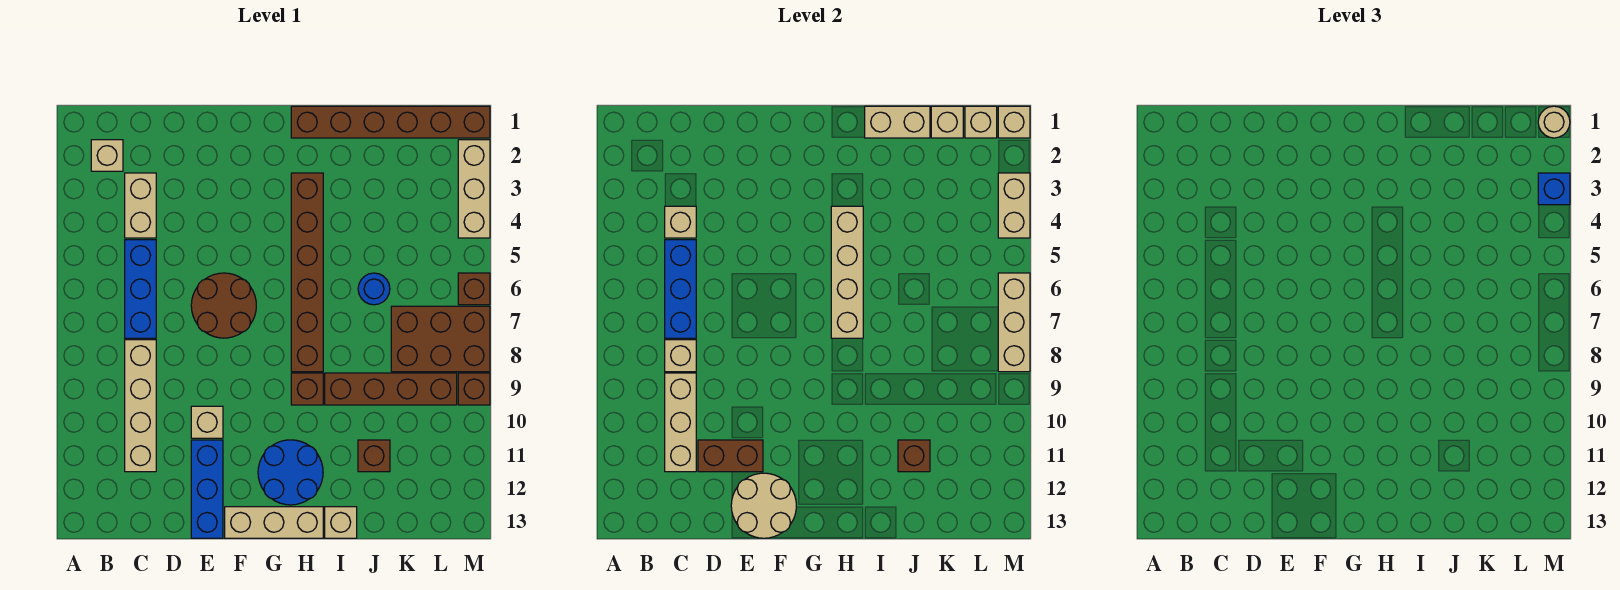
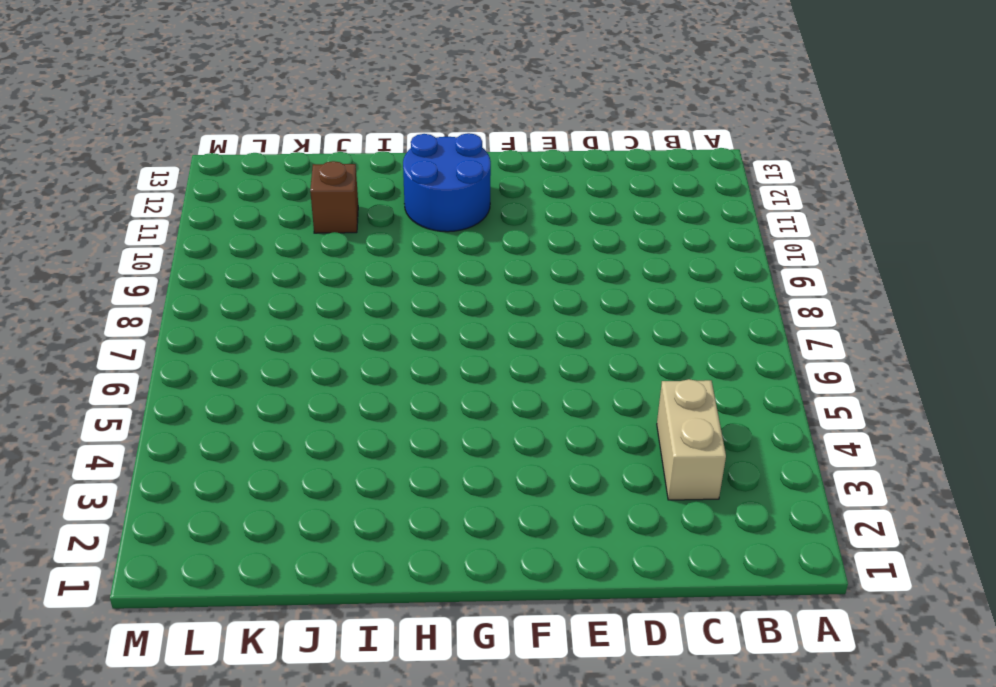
none -> tan 1x1 brick [91,140,123,171]
none -> blue 1x3 brick [125,240,156,338]
none -> tan 1x4 brick [125,340,156,472]
none -> brown 2x2 round brick [191,273,256,338]

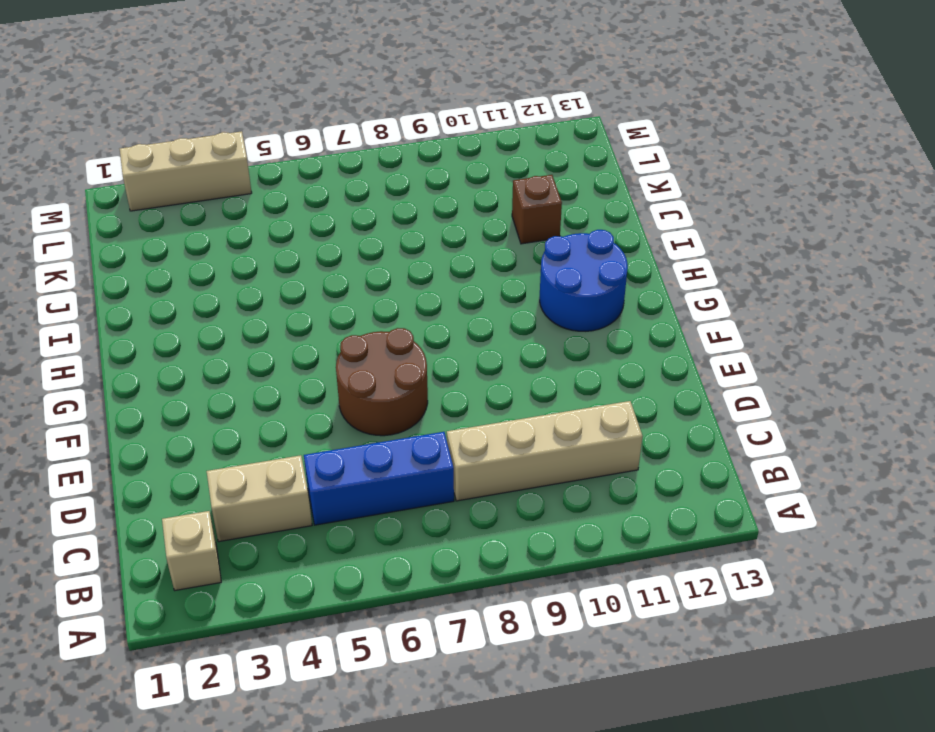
none -> tan 1x1 brick [191,406,223,438]
none -> blue 1x3 brick [191,440,223,538]
none -> tan 1x3 brick [225,507,323,538]
none -> brown 1x6 brick [291,106,490,138]

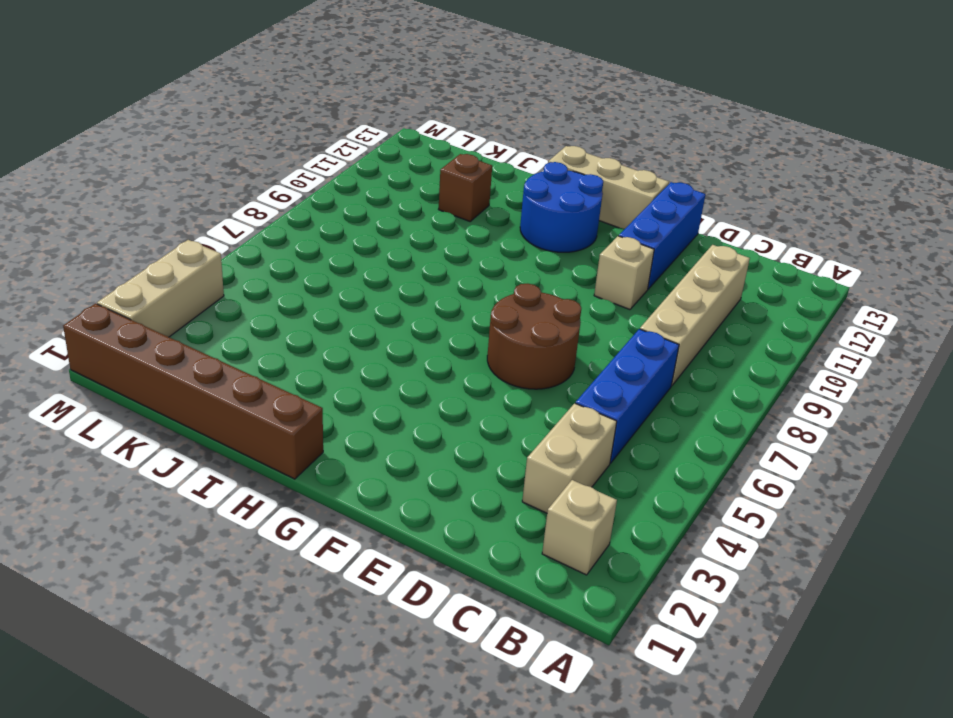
none -> brown 1x6 brick [291,173,323,372]
none -> brown 1x1 brick [291,373,323,405]
none -> brown 1x4 brick [325,373,457,405]
none -> tan 1x1 brick [325,507,357,538]

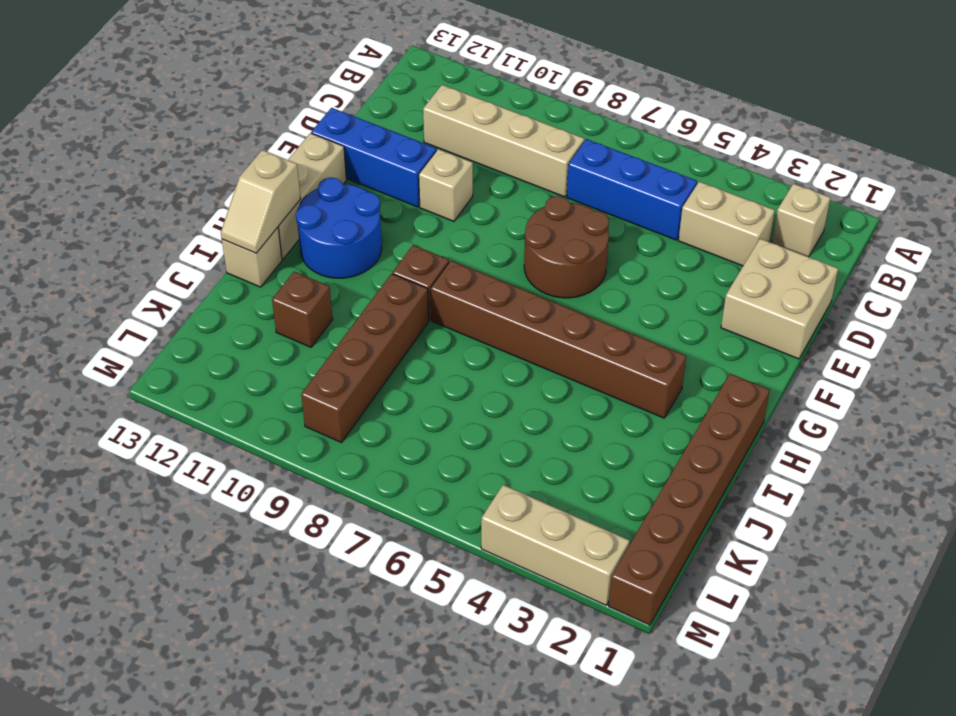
tan 2x2 brick [721,239,838,359] -> none
tan 1x2 slope [221,150,301,253] -> none
none -> blue 1x1 round brick [358,273,390,305]
none -> brown 2x3 brick [391,306,490,372]
none -> brown 1x1 brick [458,273,490,305]
none -> brown 1x1 brick [458,373,490,405]

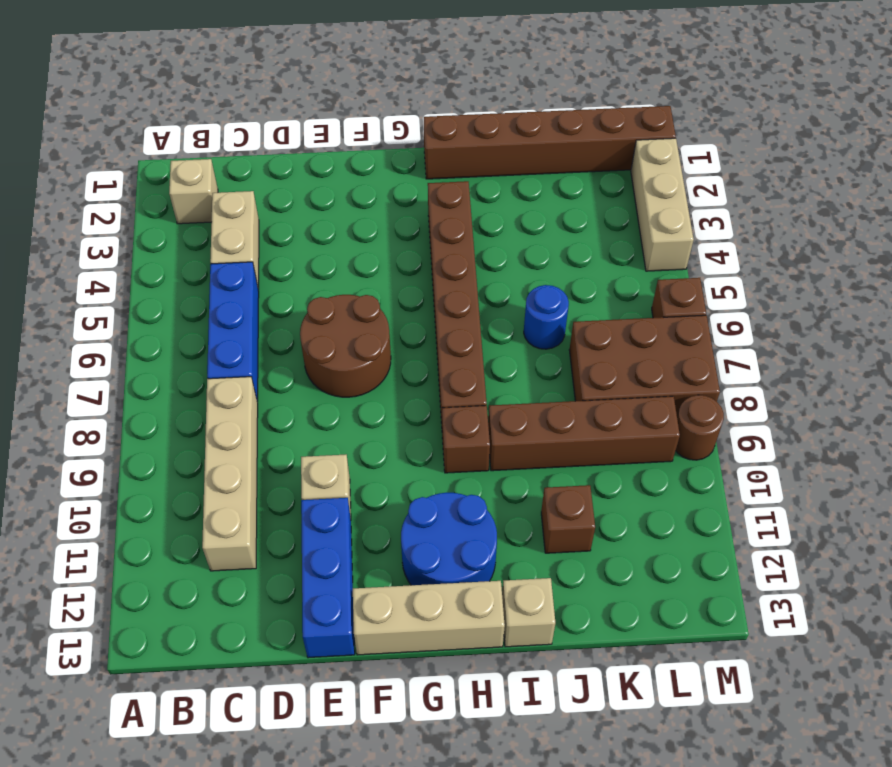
brown 1x1 round brick [676,395,724,460] -> brown 1x1 brick [458,373,490,405]
none -> tan 1x1 brick [665,206,696,238]
none -> blue 1x3 brick [665,240,696,338]
none -> tan 1x1 brick [665,340,696,372]
none -> tan 1x3 brick [665,373,696,472]

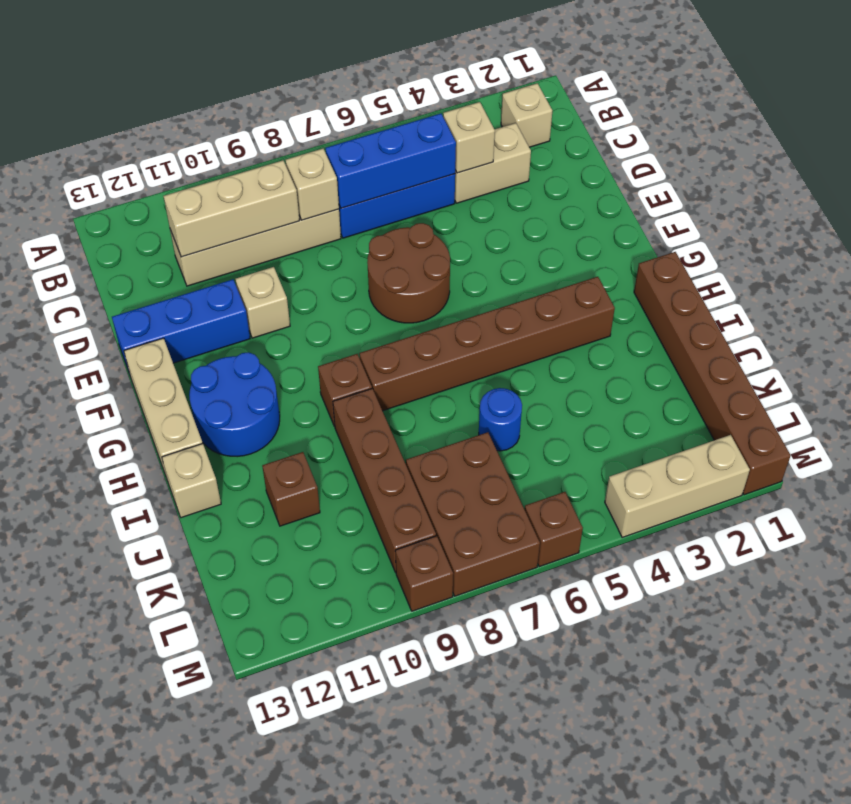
none -> brown 1x2 brick [698,440,763,472]
none -> tan 2x2 round brick [731,473,796,538]
none -> tan 1x4 brick [831,206,863,338]
none -> tan 1x2 brick [865,106,930,138]

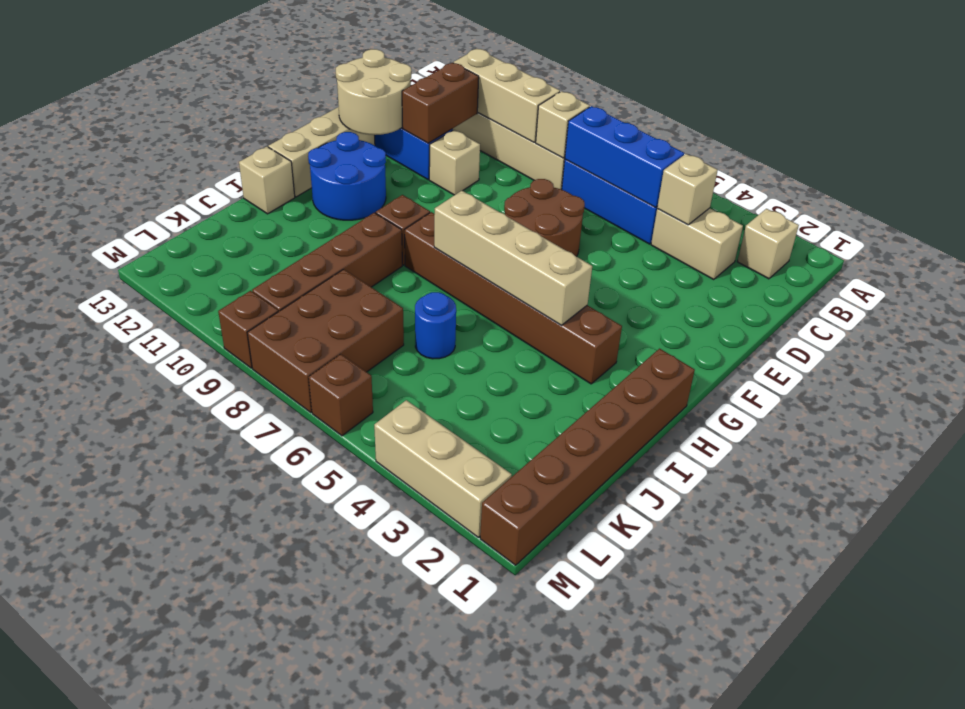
none -> brown 1x1 brick [358,440,390,472]
none -> tan 1x2 brick [865,106,930,138]
none -> brown 1x1 brick [898,440,930,472]
none -> tan 1x1 brick [931,106,963,138]

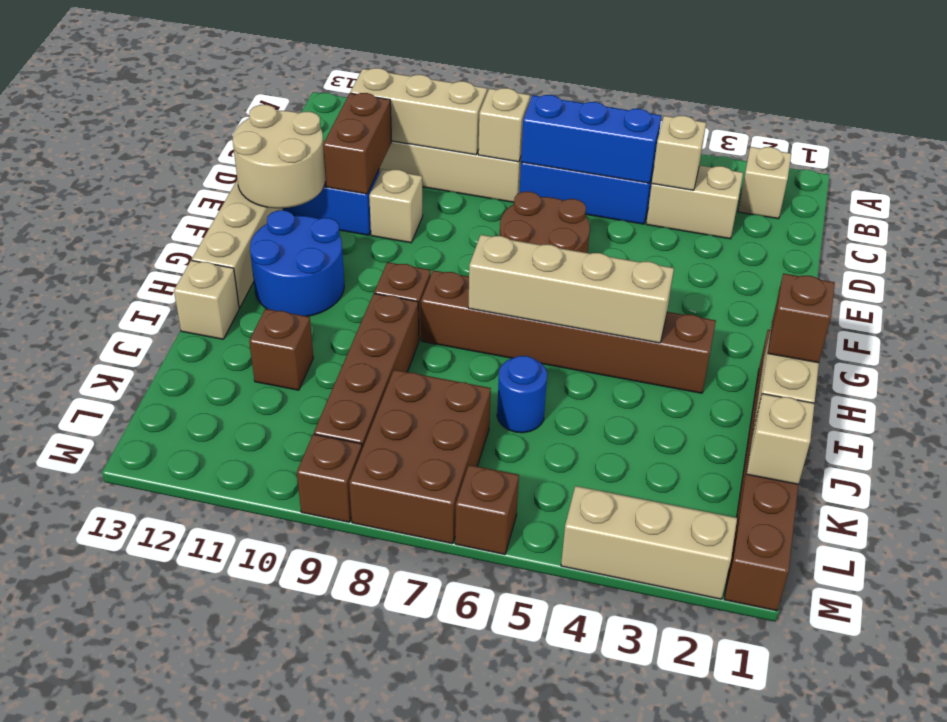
brown 1x1 brick [768,274,835,363] -> brown 1x1 brick moved to [898,440,930,472]
none -> tan 1x1 brick [965,106,997,138]
none -> tan 1x1 brick [998,106,1030,138]
none -> tan 1x2 brick [998,173,1030,238]
none -> tan 1x3 brick [998,273,1030,372]

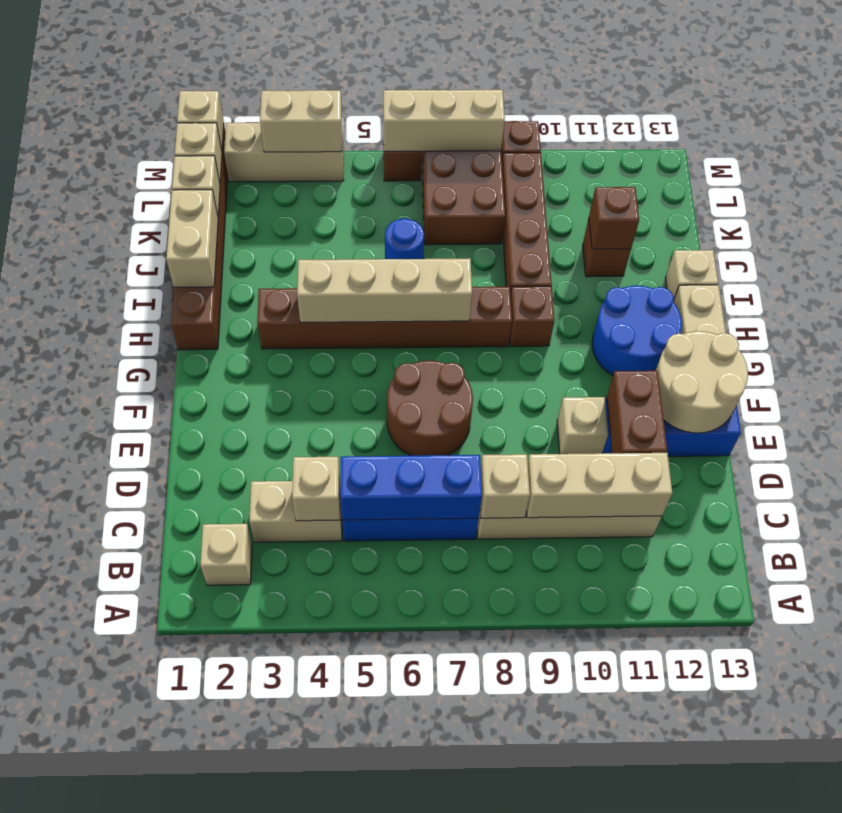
none -> tan 1x1 round brick [1538,106,1570,138]
none -> blue 1x1 brick [1538,173,1570,205]

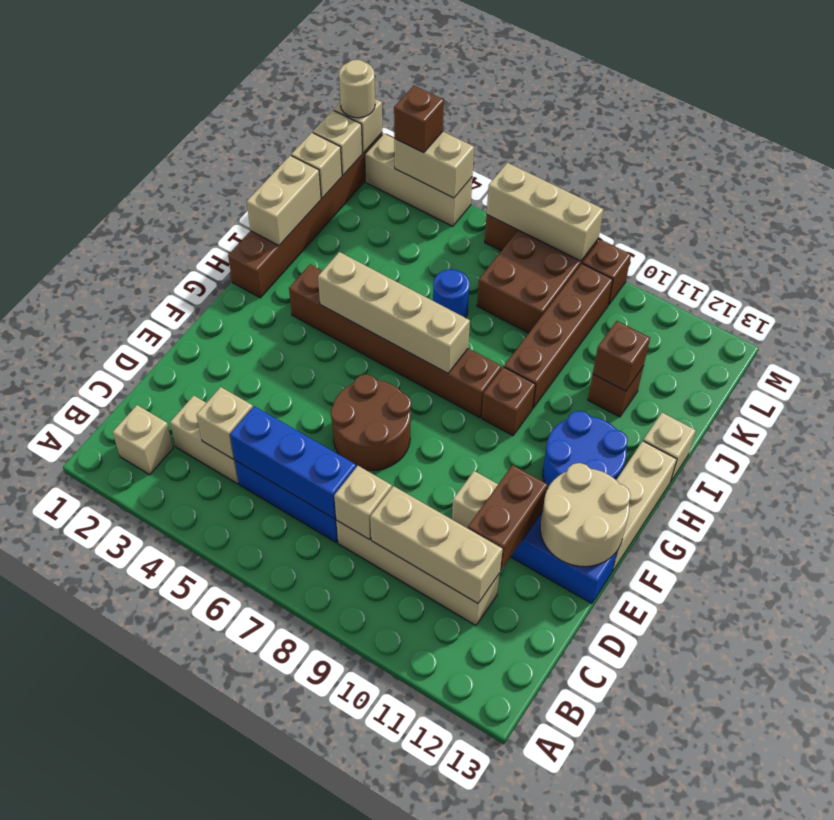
brown 1x1 brick [394,86,444,153] -> blue 1x1 brick [1538,173,1570,205]

